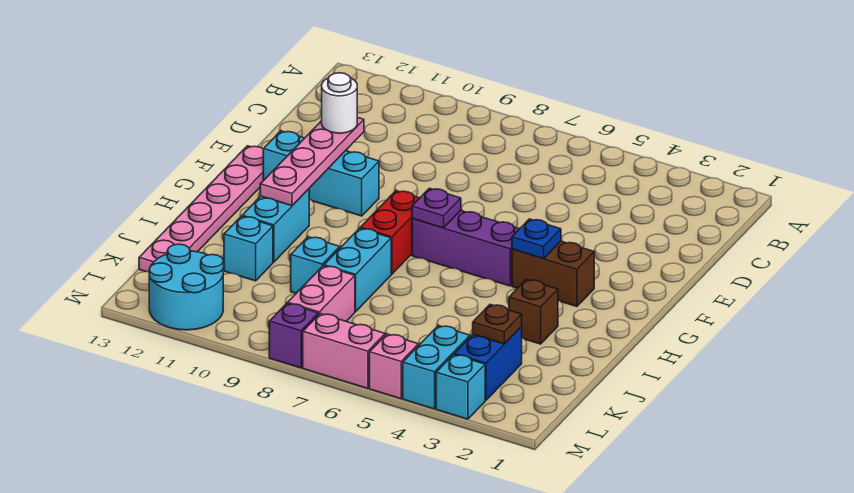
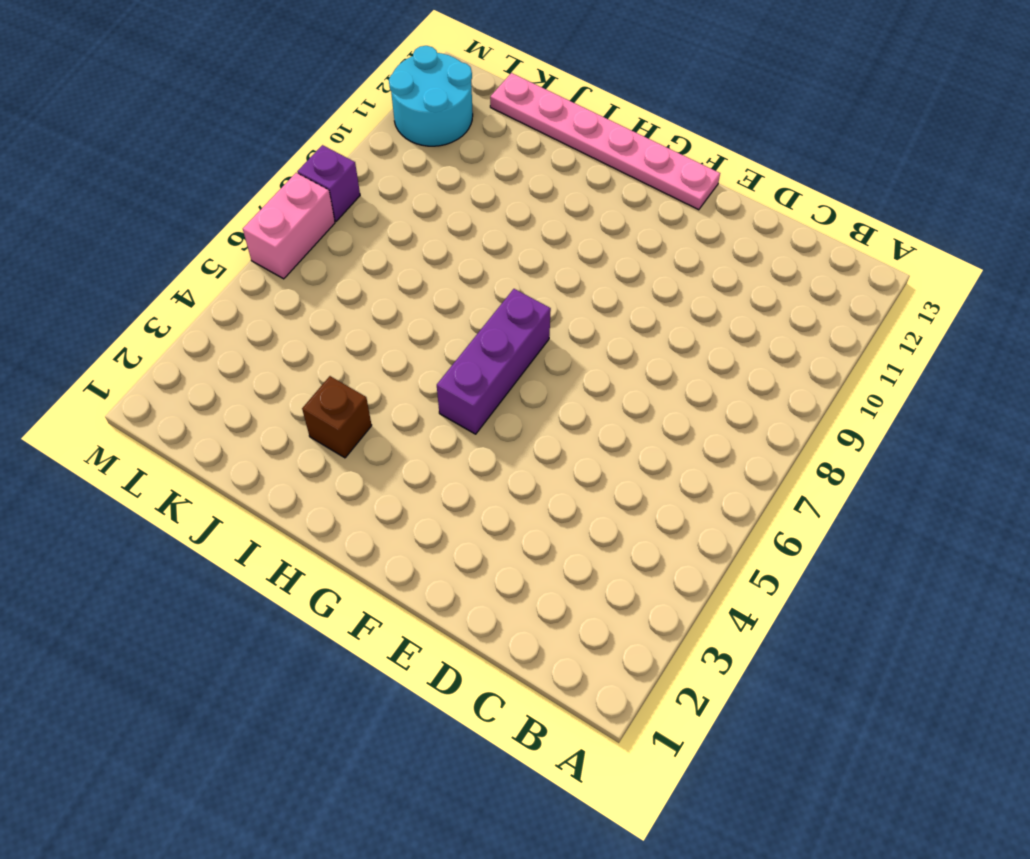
none -> cyan 1x3 brick [263,131,379,216]
none -> brown 1x2 brick [512,241,594,307]
none -> red 1x2 brick [360,191,419,274]

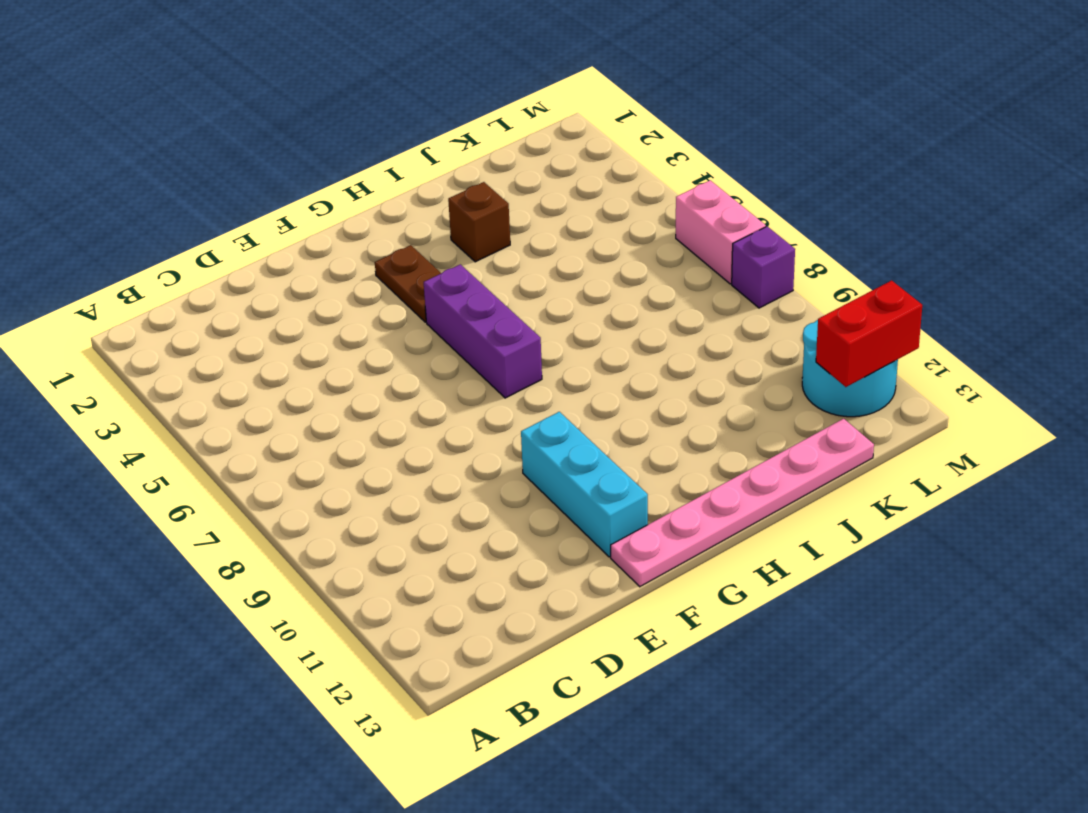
brown 1x2 plate [375,245,441,322] -> brown 1x2 brick [512,241,594,307]
red 1x2 brick [816,280,922,387] -> red 1x2 brick moved to [360,191,419,274]
none -> cyan 1x2 brick [242,189,309,262]
none -> cyan 1x2 brick [324,228,391,312]
none -> cyan 1x1 brick [291,237,340,293]

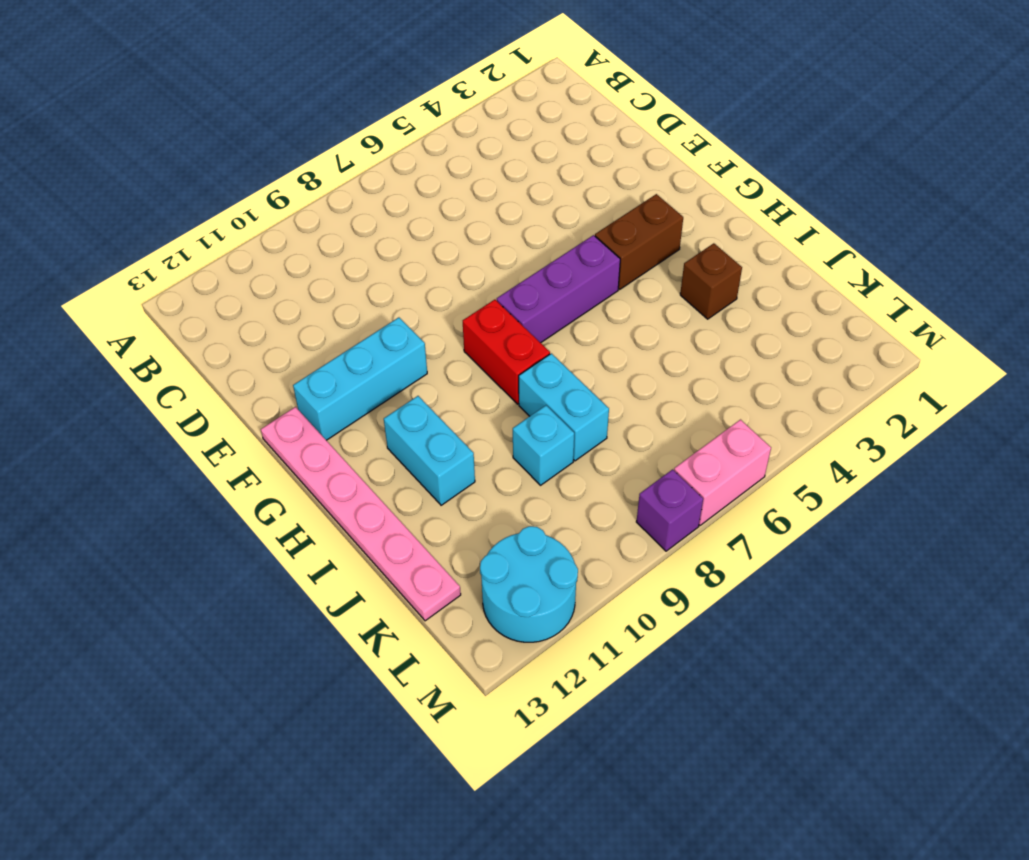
none -> cyan 1x1 brick [224,216,273,281]
none -> blue 1x2 brick [454,327,522,400]
none -> pink 1x2 brick [288,266,355,321]

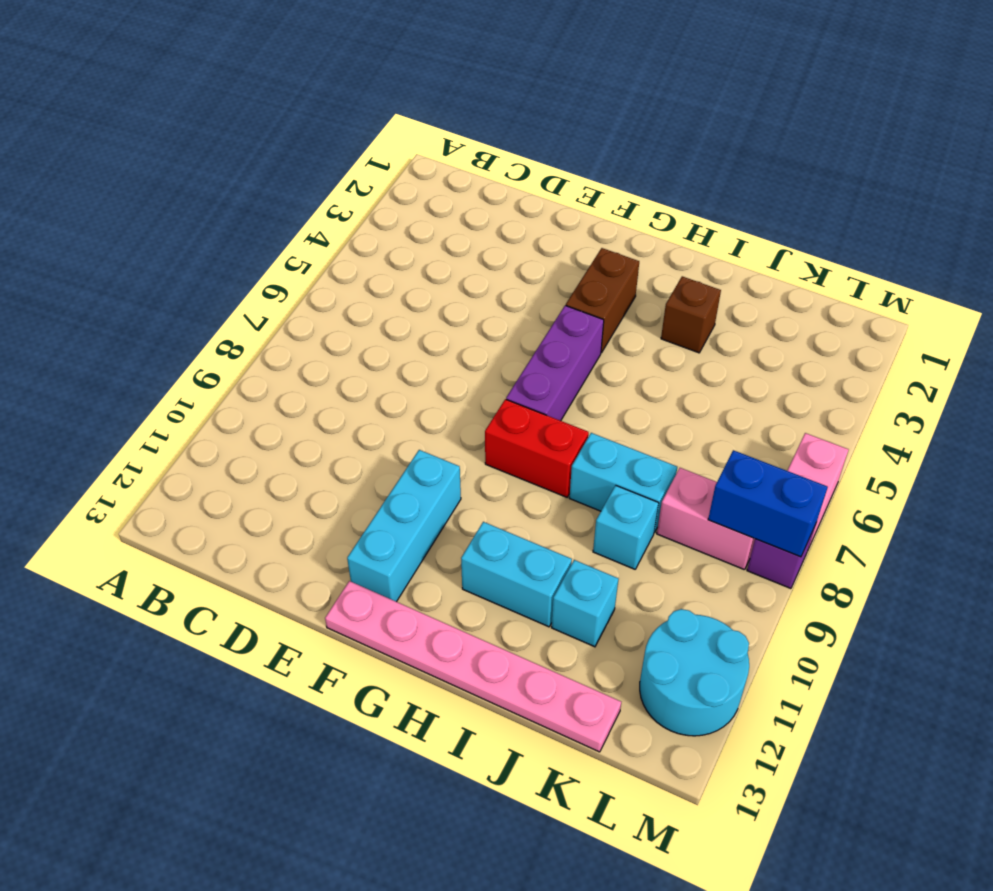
blue 1x2 brick [708,450,828,557] -> blue 1x2 brick moved to [454,327,522,400]
none -> cyan 1x2 brick [403,325,470,409]
none -> cyan 1x1 brick [436,355,485,419]
none -> pink 1x1 brick [369,334,419,399]

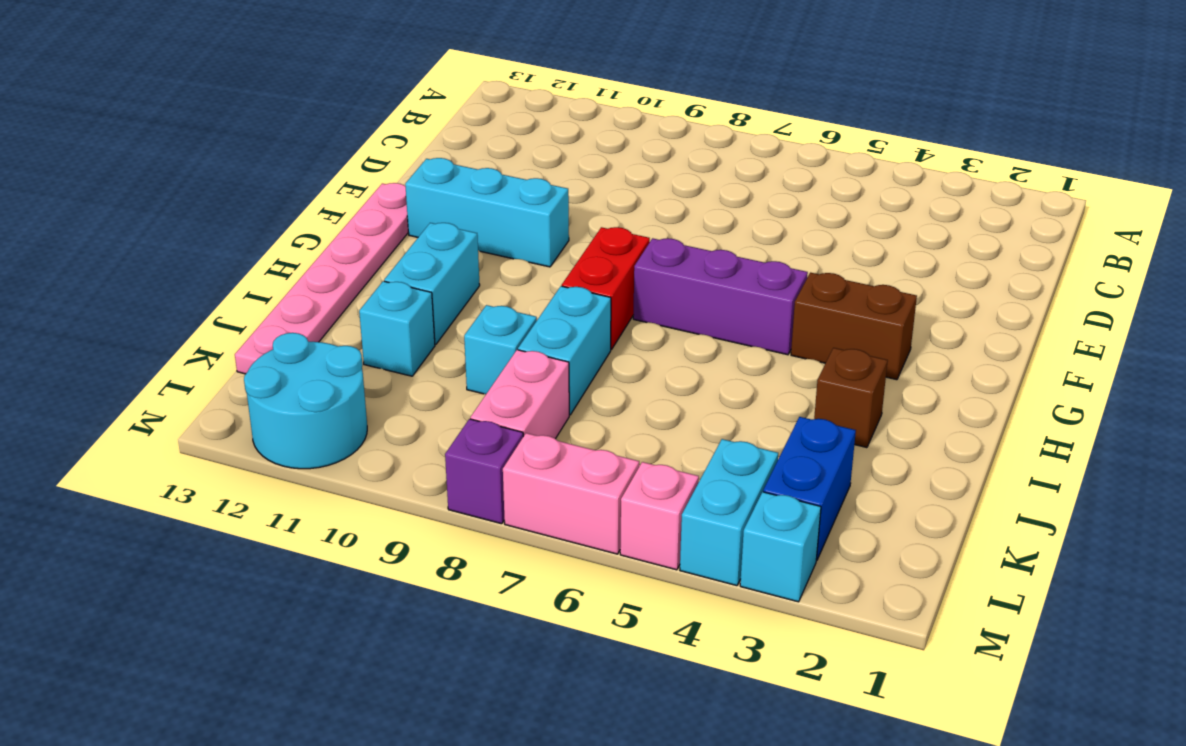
none -> pink 1x4 plate [260,117,364,206]
none -> blue 1x1 plate [512,219,561,259]
none -> purple 1x1 plate [412,188,461,228]

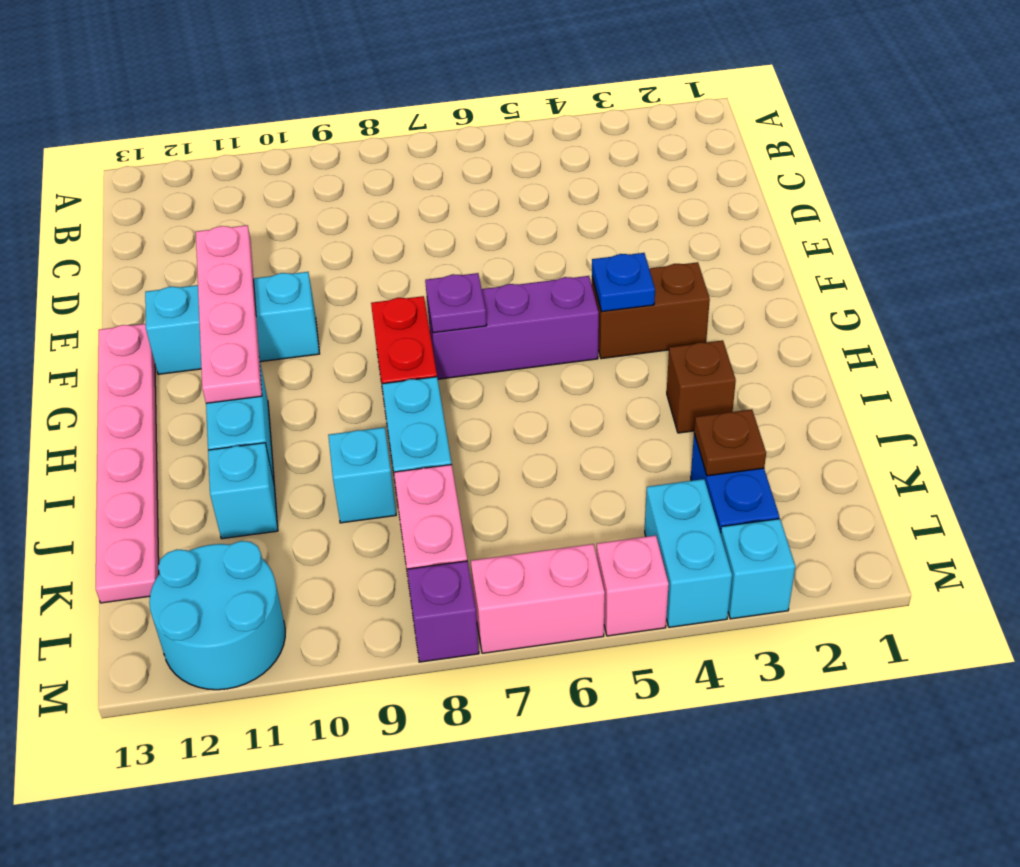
none -> white 1x1 round brick [322,73,357,133]

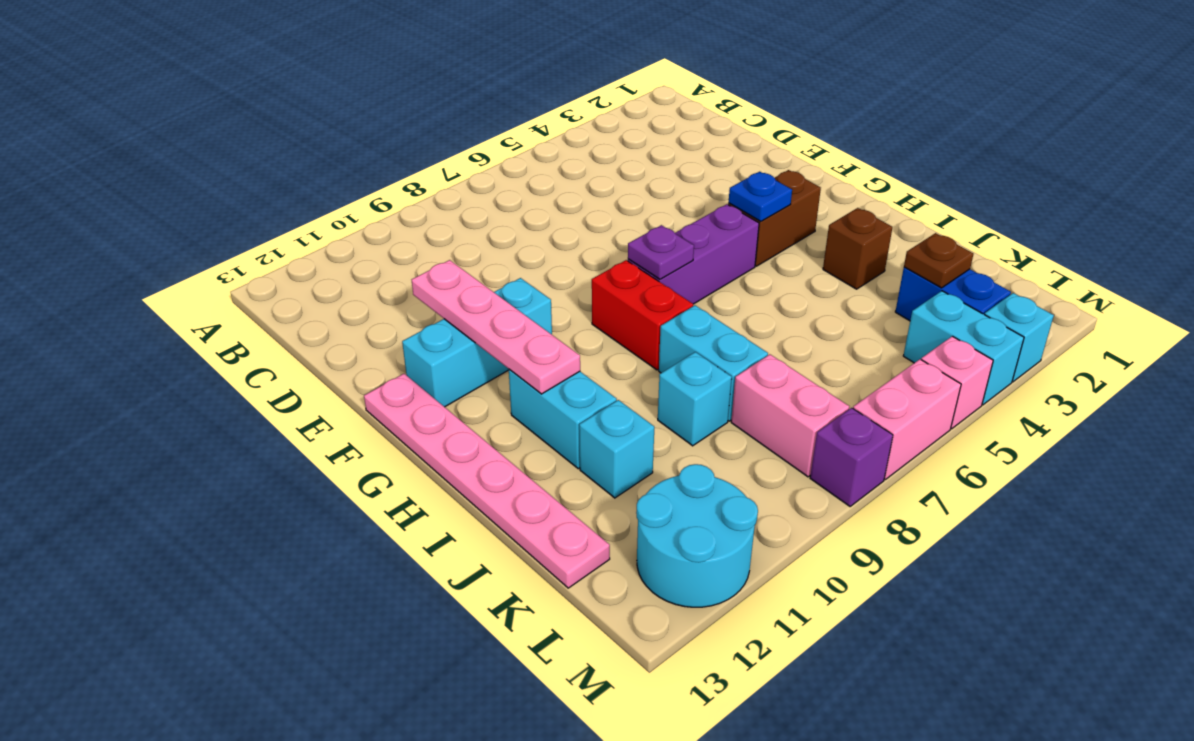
none -> white 1x1 round brick [322,73,357,133]

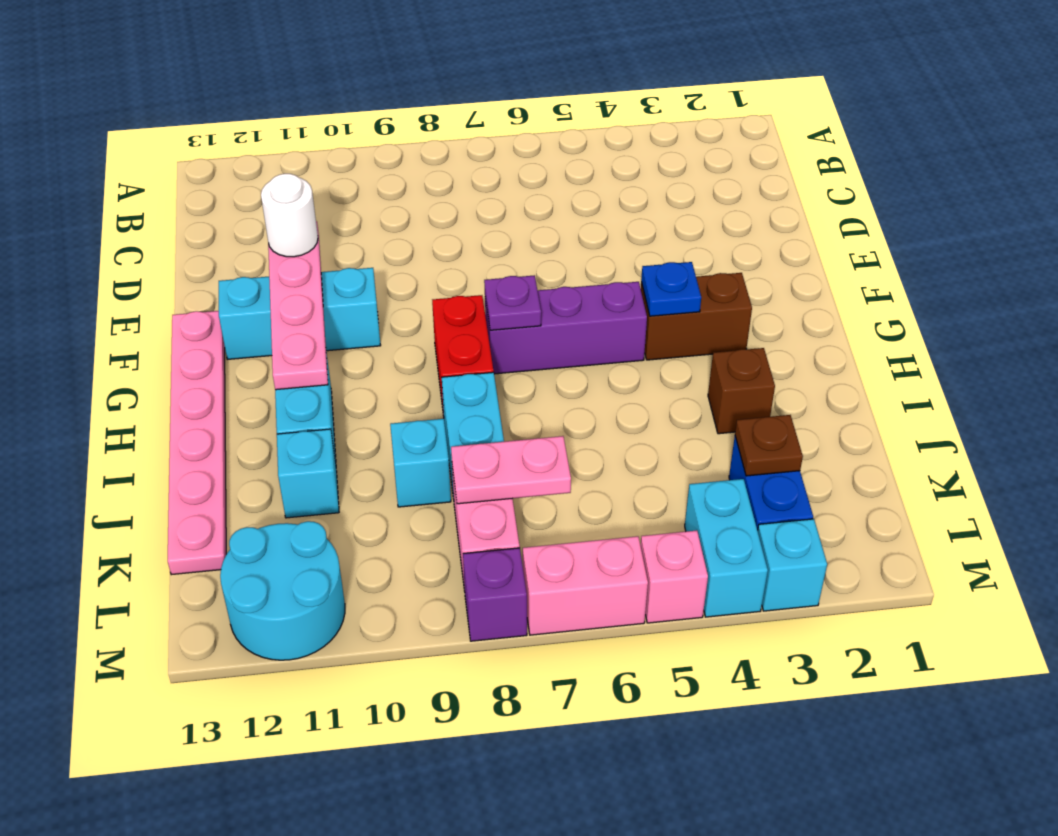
pink 1x2 plate [451,436,571,504] -> none

